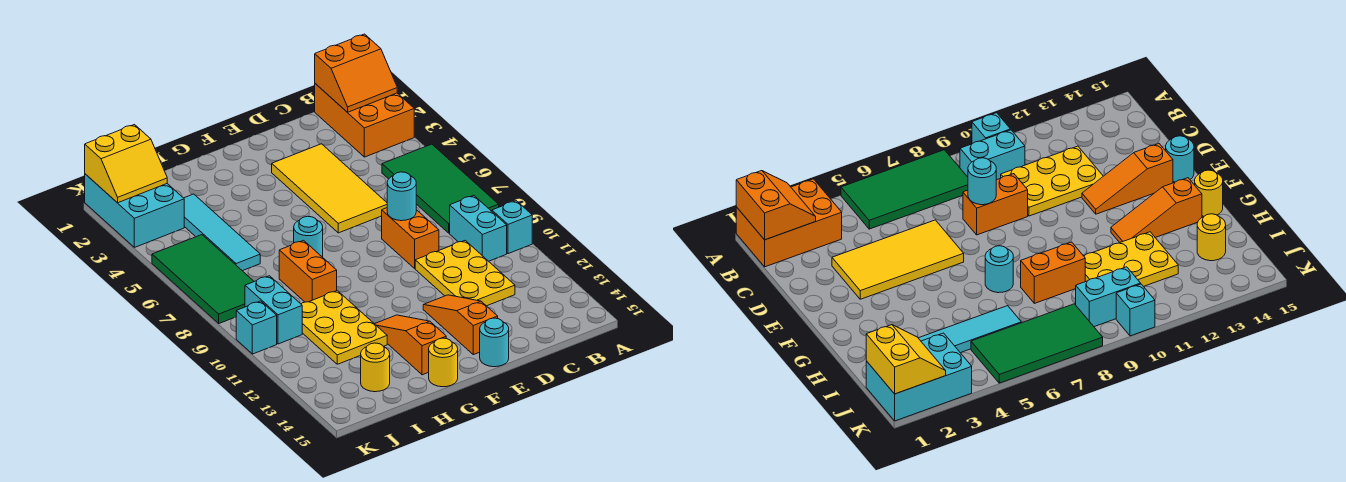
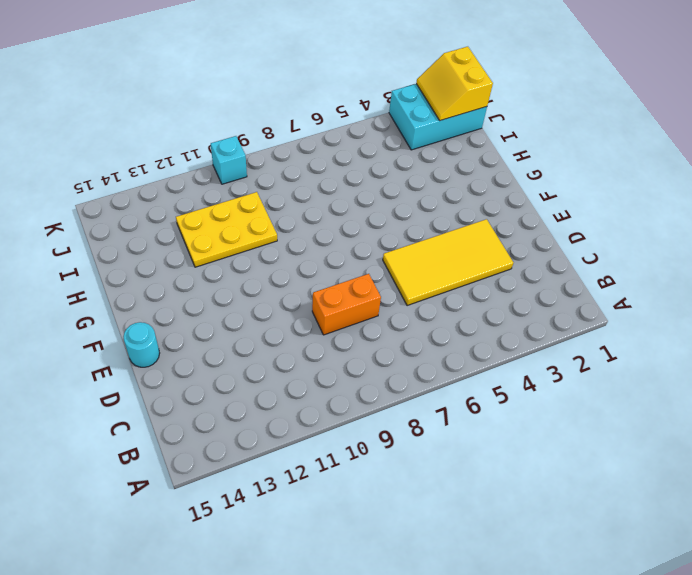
none -> orange 2x3 brick [315,84,414,157]
none -> green 2x4 tile [382,144,499,233]
none -> cyan 1x1 brick [492,201,532,254]

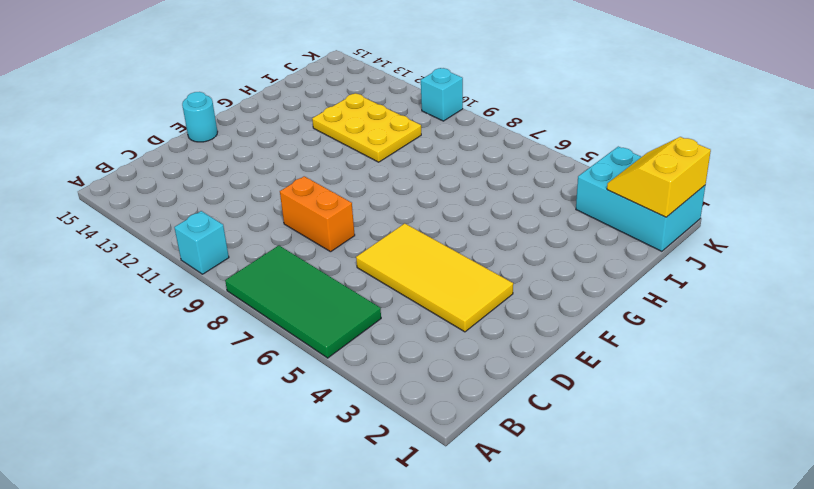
none -> orange 2x3 brick [315,84,414,157]
none -> cyan 1x2 brick [450,195,507,261]
none -> yellow 2x3 plate [415,241,515,306]

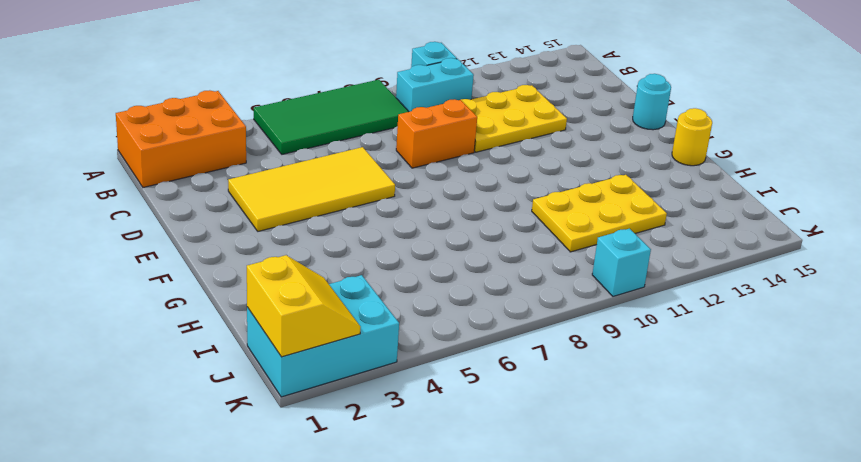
none -> orange 1x3 slope [423,295,498,355]
none -> cyan 1x1 round brick [294,216,323,257]
none -> orange 1x3 slope [375,315,446,375]

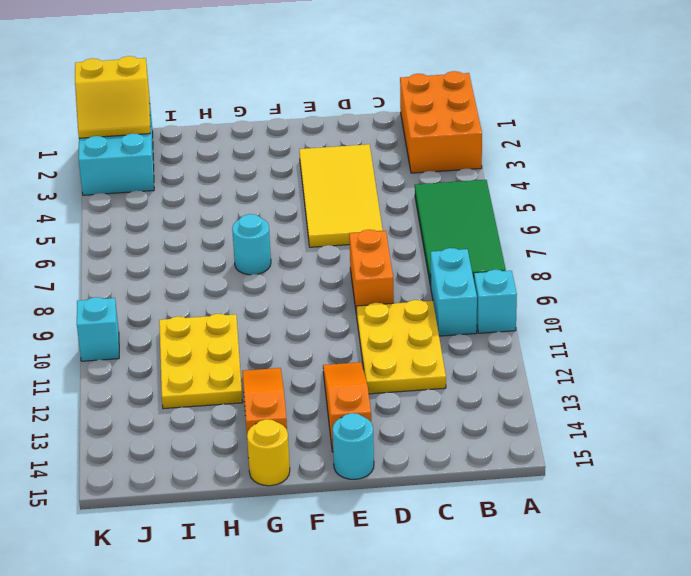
none -> orange 1x2 brick [279,240,337,302]
none -> cyan 1x4 tile [184,194,260,271]
none -> yellow 1x1 round brick [361,343,390,392]

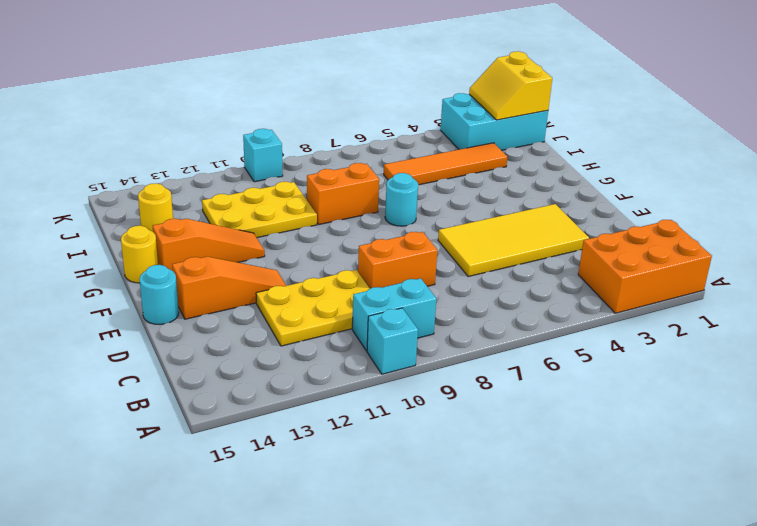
orange 1x4 tile [384,143,507,185] -> cyan 1x4 tile [184,194,260,271]
none -> green 2x4 tile [382,144,499,233]
none -> green 2x4 tile [152,235,254,323]
none -> cyan 1x2 brick [245,276,302,344]

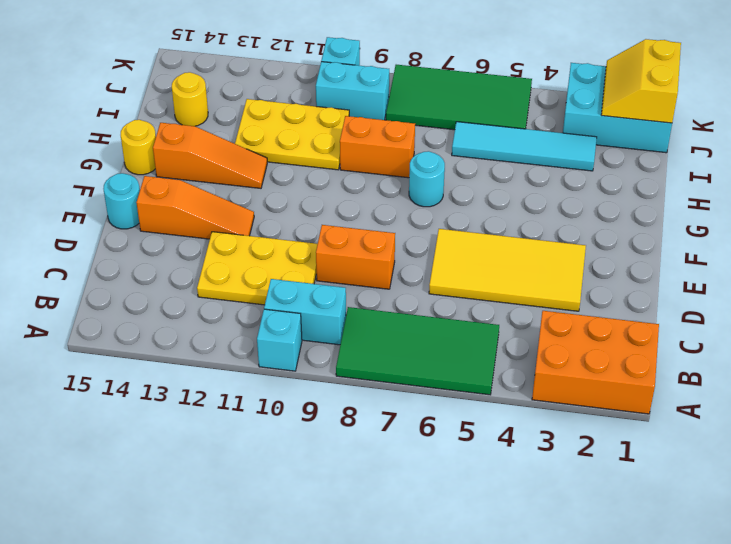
none -> orange 2x2 slope [315,34,397,112]
none -> cyan 1x1 round brick [387,172,416,221]

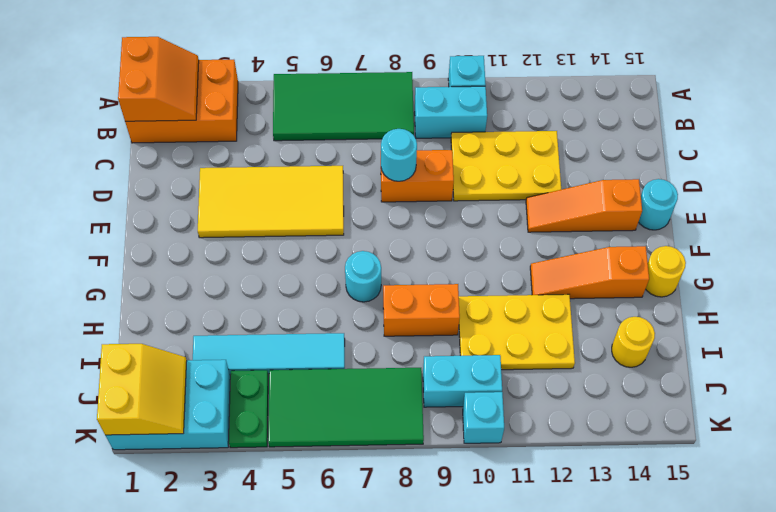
green 1x2 plate [229,370,268,448] -> none

